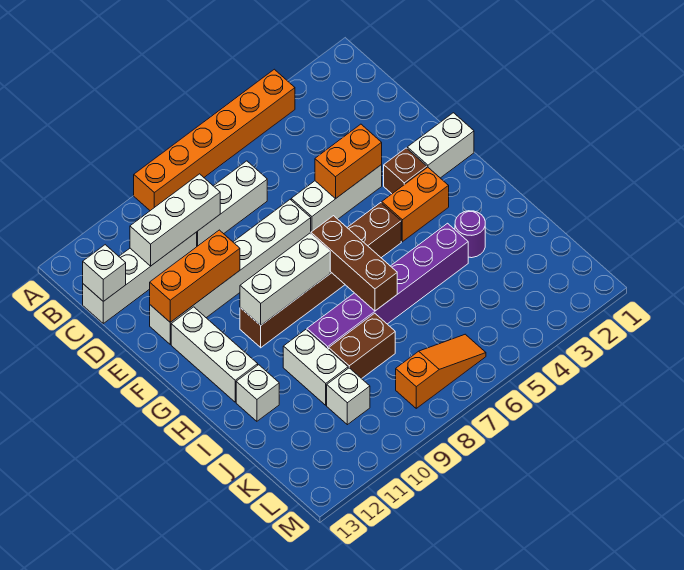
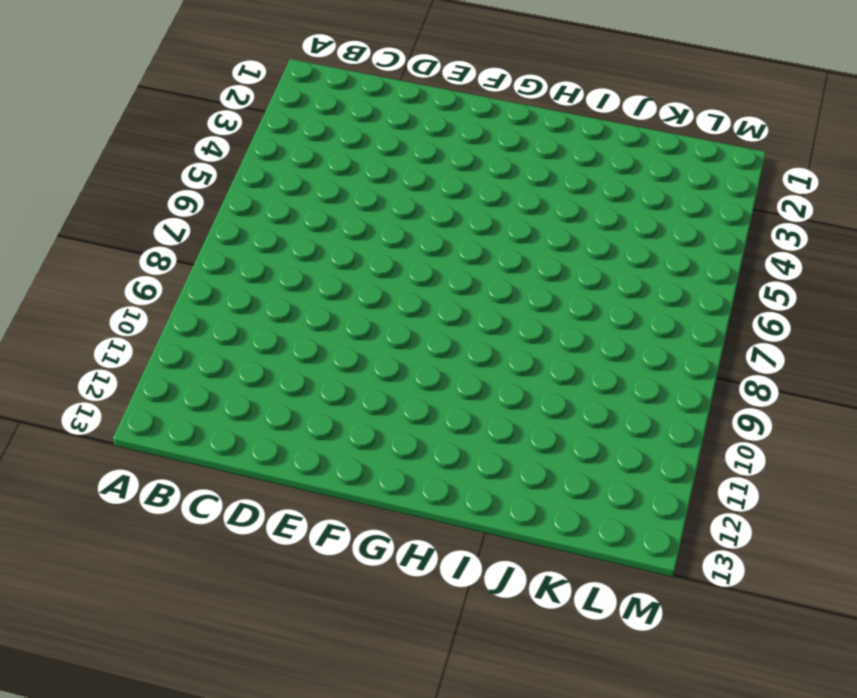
none -> orange 1x6 brick [134,69,295,211]
none -> white 1x3 brick [197,161,267,246]
none -> white 1x4 brick [83,232,197,323]

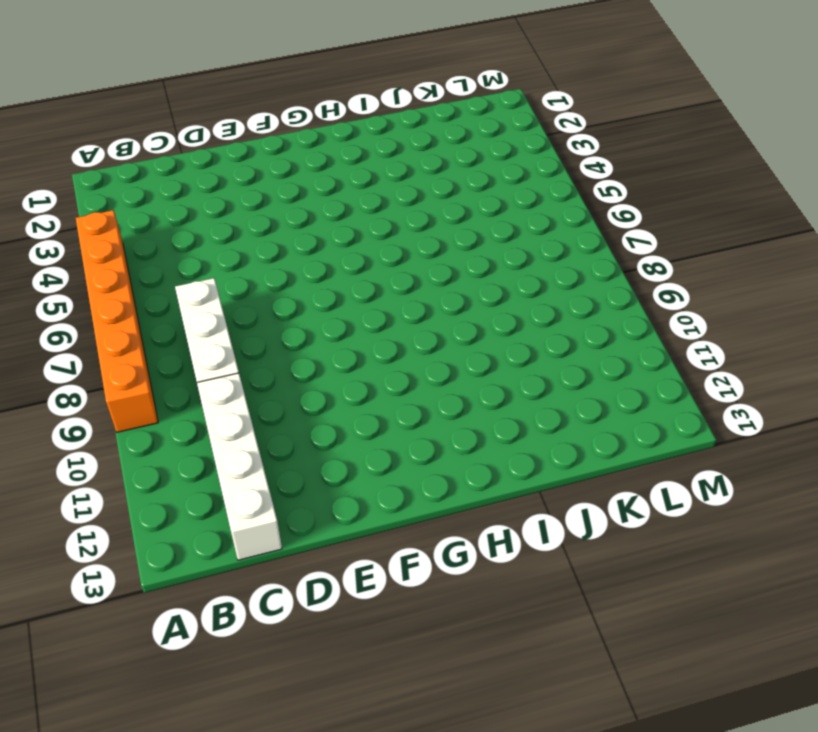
none -> white 1x3 brick [291,165,382,232]
none -> white 1x6 brick [150,200,311,344]
none -> white 1x2 brick [407,113,474,178]

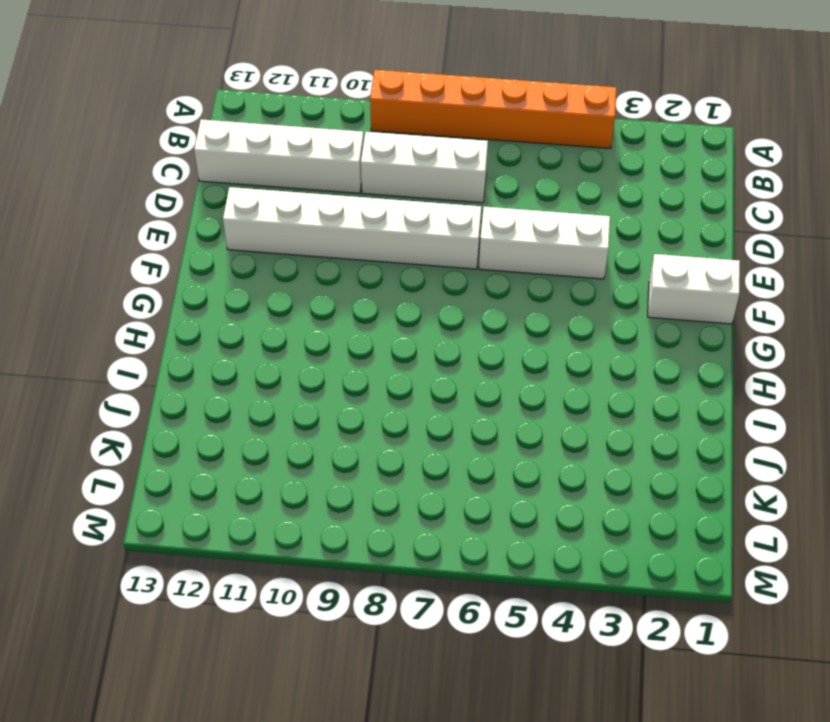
none -> brown 1x1 brick [384,148,427,194]
none -> white 1x3 brick [171,307,258,402]
none -> orange 1x2 brick [382,167,449,242]

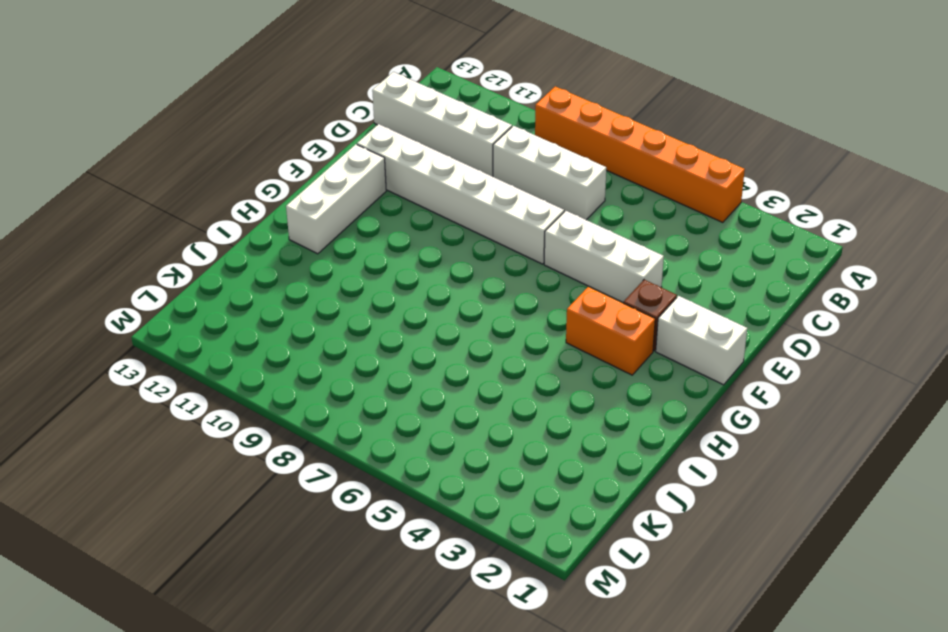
none -> brown 1x6 brick [240,203,401,348]
none -> purple 1x1 round brick [455,211,485,258]
none -> purple 1x6 brick [307,223,468,349]

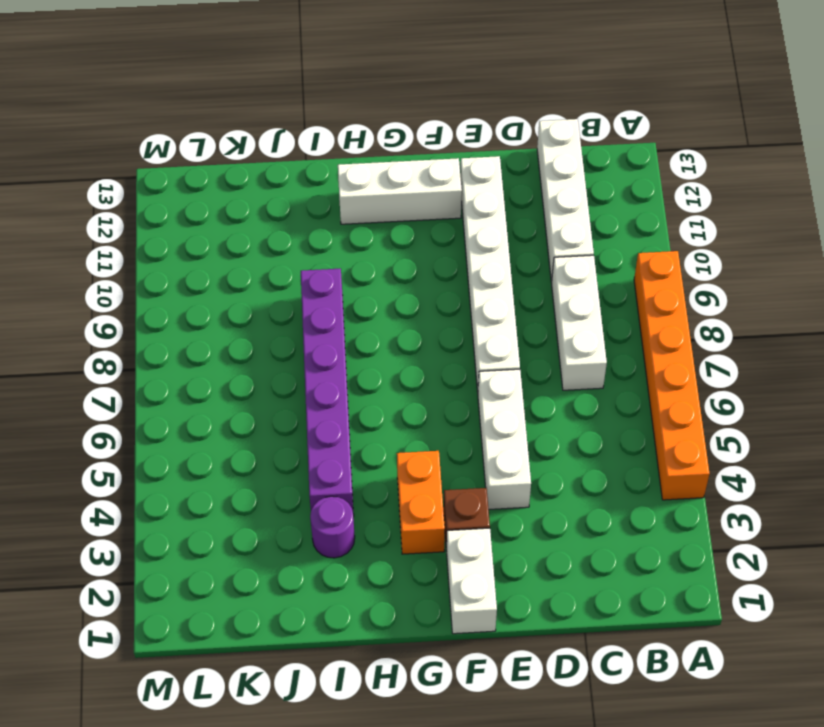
none -> brown 1x6 brick [240,203,401,348]
none -> white 1x2 brick [283,330,348,405]
none -> white 1x1 brick [236,365,279,421]

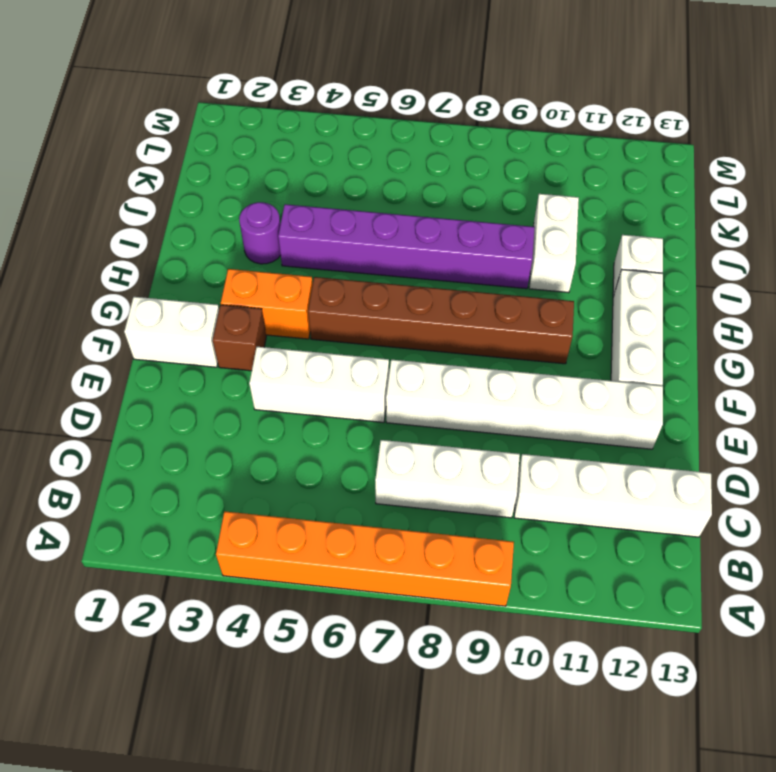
none -> brown 1x2 brick [329,313,395,379]
none -> white 1x1 brick [327,368,370,425]
none -> orange 1x3 slope [396,334,486,408]

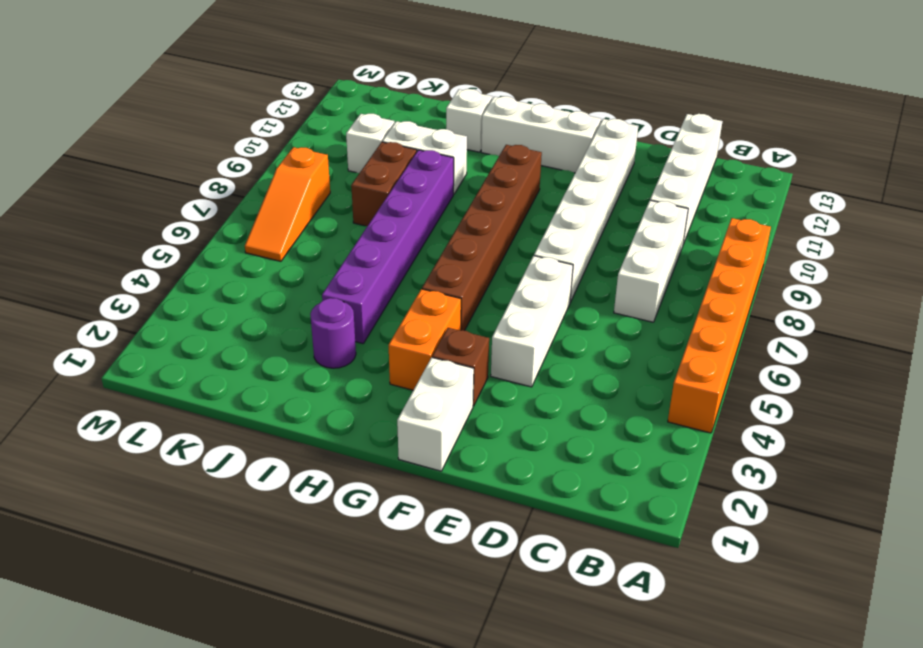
none -> white 1x3 brick [130,174,220,266]
none -> white 1x1 brick [83,245,126,301]
none -> orange 1x2 brick [315,124,382,199]

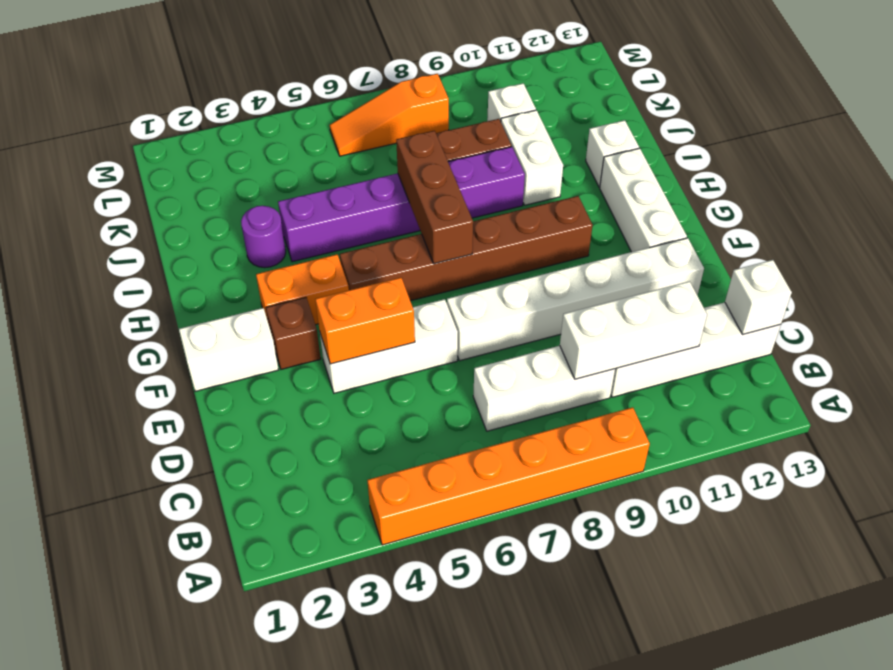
none -> orange 1x3 brick [150,230,240,322]
none -> white 1x3 brick [240,233,330,325]

